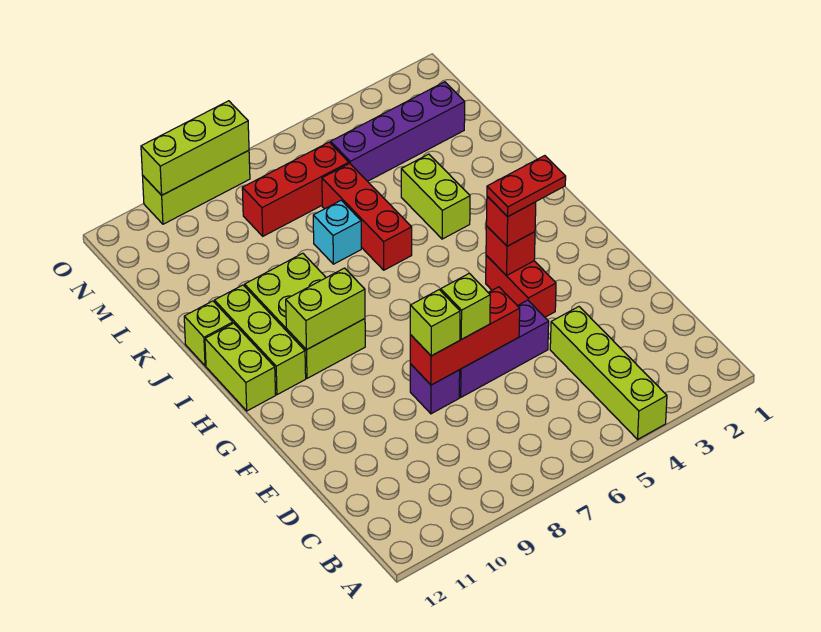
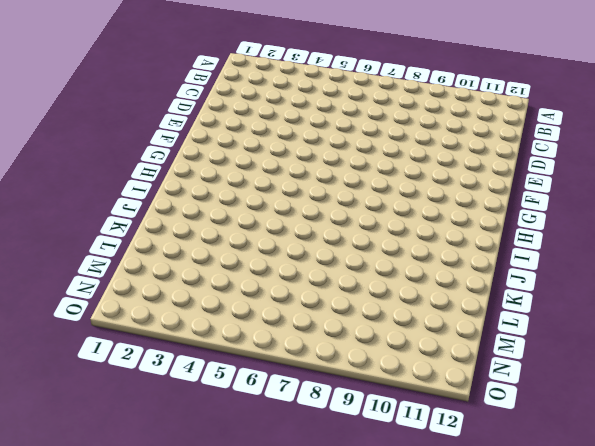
none -> lime 1x4 brick [550,307,667,439]
none -> purple 1x3 brick [459,300,549,397]
none -> purple 1x1 brick [410,364,460,414]

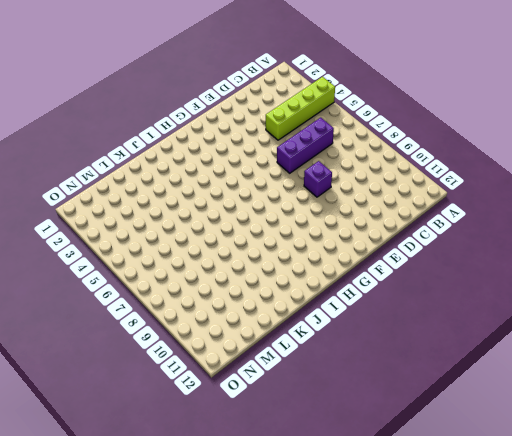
purple 1x3 brick [277,118,334,173] -> purple 1x3 brick turned to [459,300,549,397]
none -> red 1x2 brick [486,255,556,317]
none -> lime 2x3 brick [245,253,365,378]
none -> lime 1x3 brick [214,285,306,395]

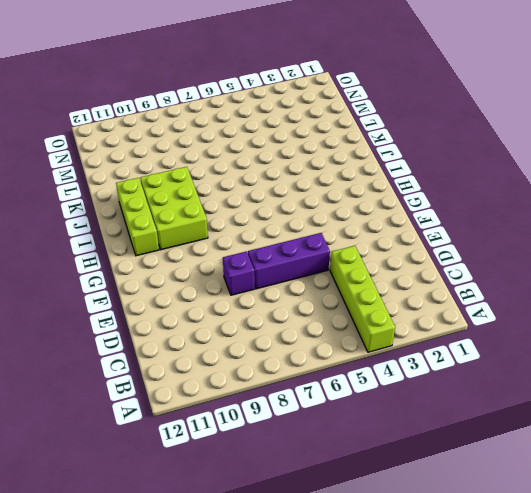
none -> red 1x2 brick [486,255,556,317]
none -> lime 1x2 brick [205,323,276,411]
none -> lime 1x2 brick [401,154,470,239]

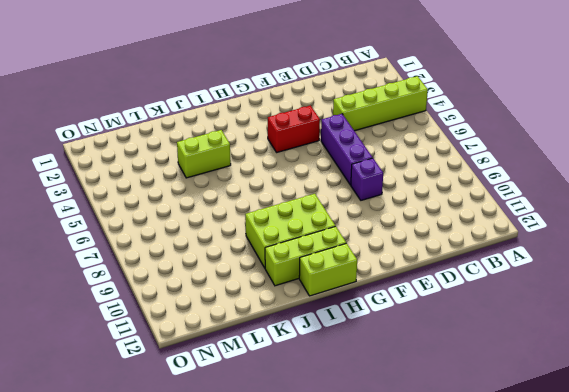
none -> red 1x3 brick [322,163,412,270]
none -> lime 1x1 brick [184,301,233,366]
none -> cyan 1x1 brick [313,200,361,264]

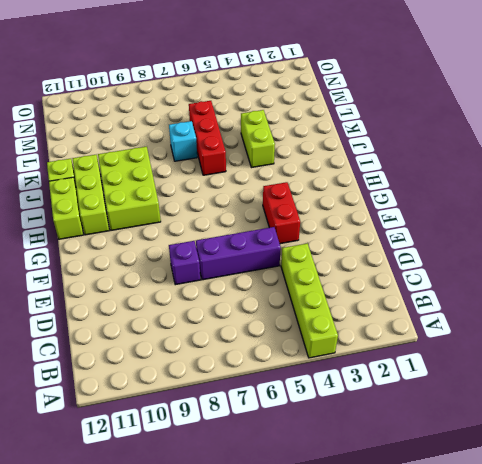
none -> purple 1x4 brick [331,82,465,181]
none -> red 1x3 brick [242,142,349,236]
none -> lime 1x3 brick [143,150,250,224]

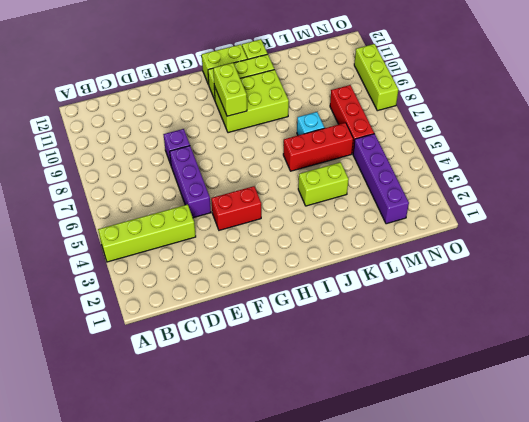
none -> red 1x3 brick [410,287,520,385]
none -> red 1x1 brick [486,226,535,276]
none -> lime 1x3 brick [141,101,249,195]

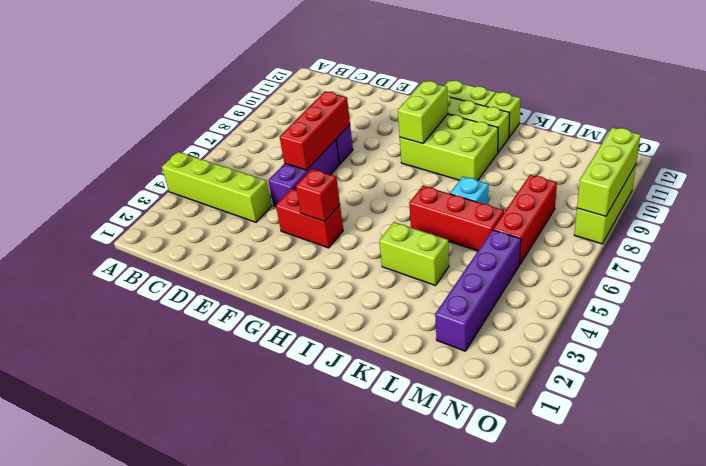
none -> lime 1x1 brick [440,273,490,339]
none -> lime 1x1 brick [410,290,460,356]
none -> red 1x1 brick [486,196,536,246]

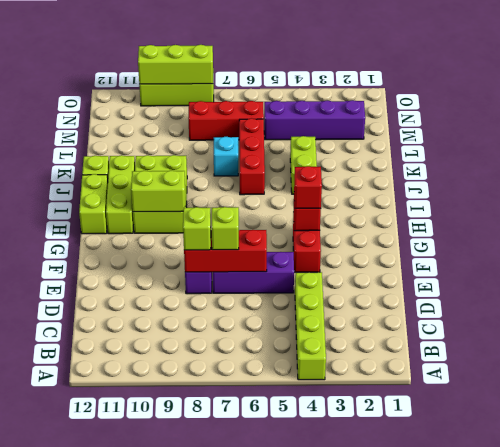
none -> red 1x2 plate [487,156,566,217]

